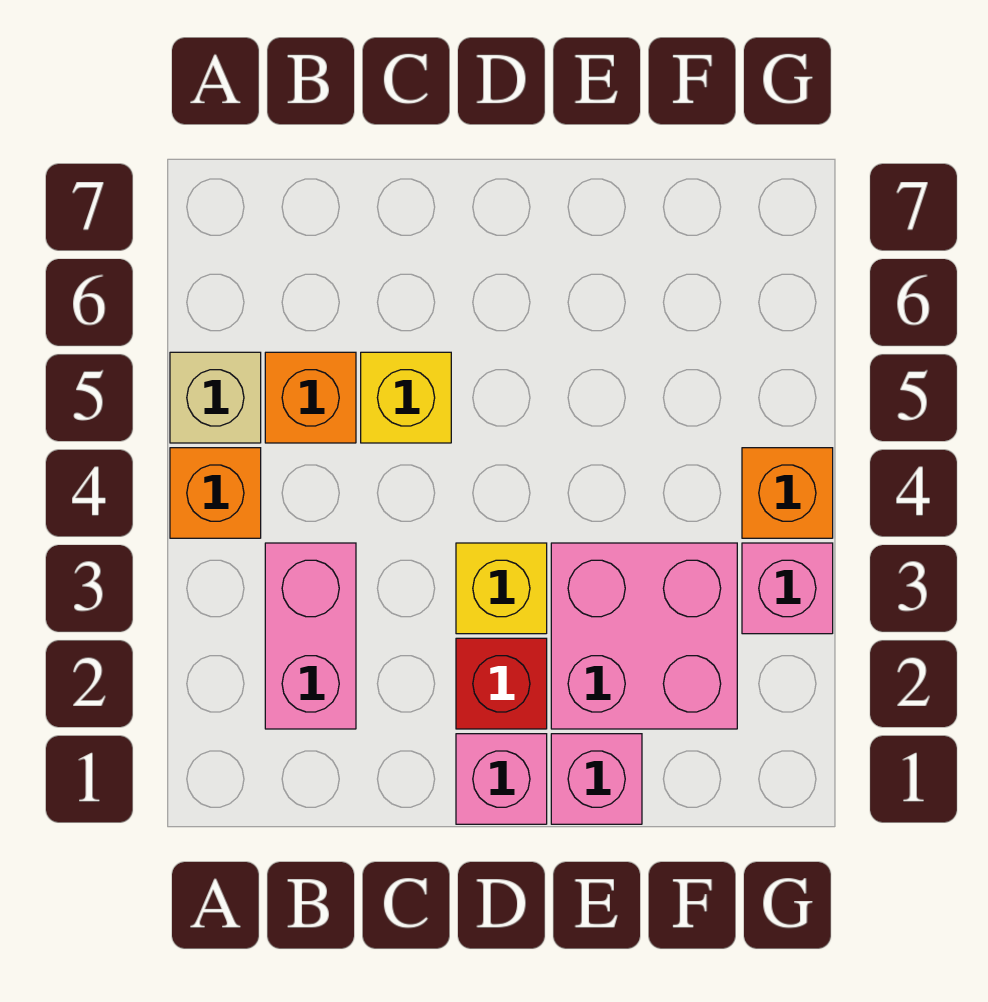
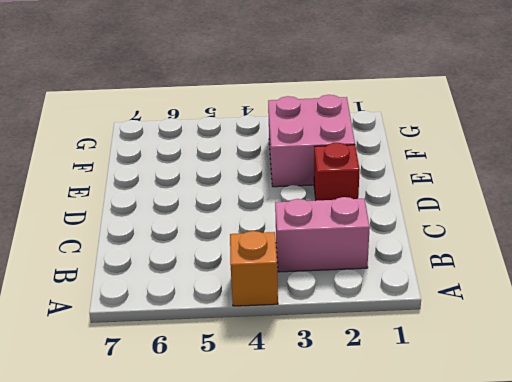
none -> tan 1x1 brick [170,352,261,443]
none -> orange 1x1 brick [265,352,356,443]
none -> yellow 1x1 brick [361,352,451,443]

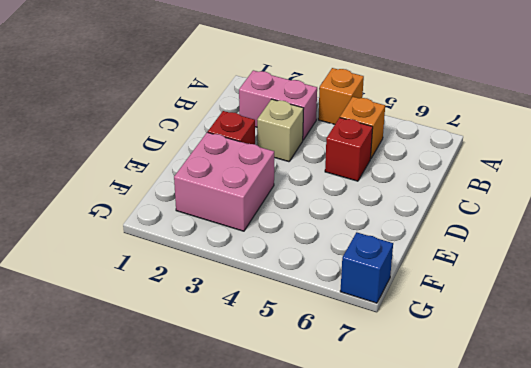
tan 1x1 brick [257,99,304,162] -> tan 1x1 brick moved to [170,352,261,443]
red 1x1 brick [325,118,373,181] -> yellow 1x1 brick [361,352,451,443]
blue 1x1 brick [340,232,393,303] -> none
none -> pink 1x1 brick [456,734,547,824]
none -> yellow 1x1 brick [456,543,547,634]
none -> pink 1x1 brick [551,734,642,824]

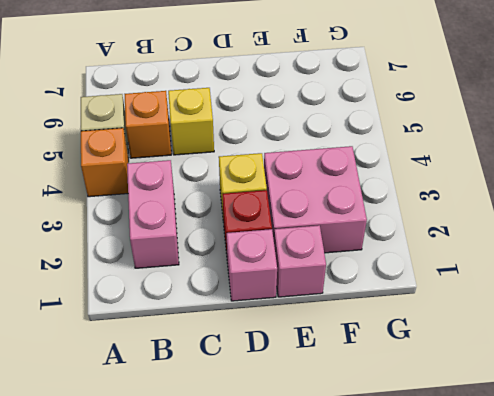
none -> pink 1x1 brick [742,543,833,634]
none -> orange 1x1 brick [742,448,833,538]

